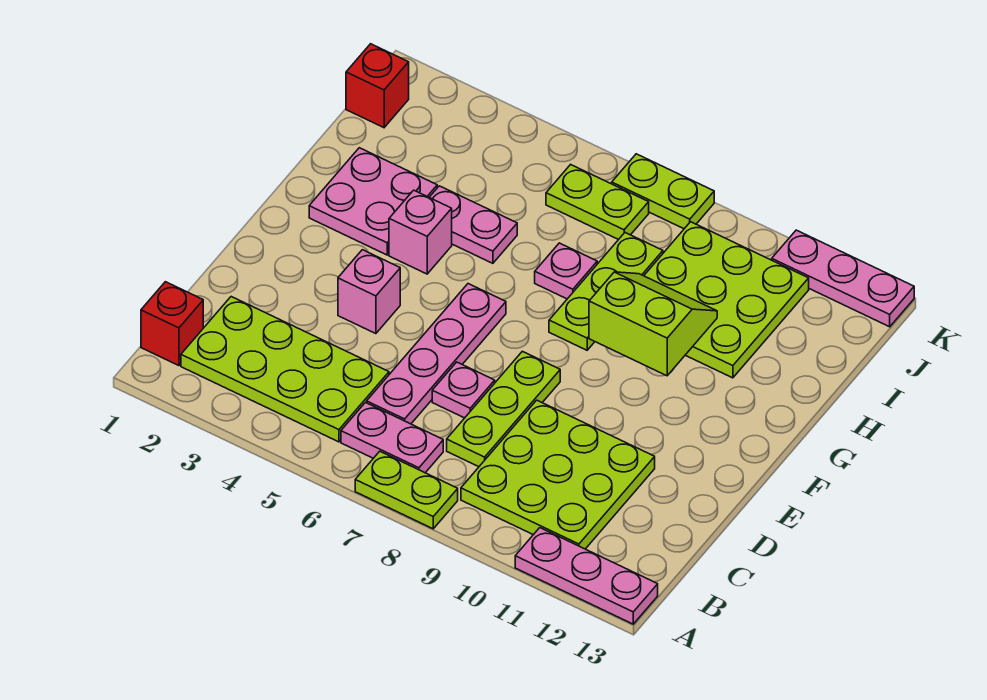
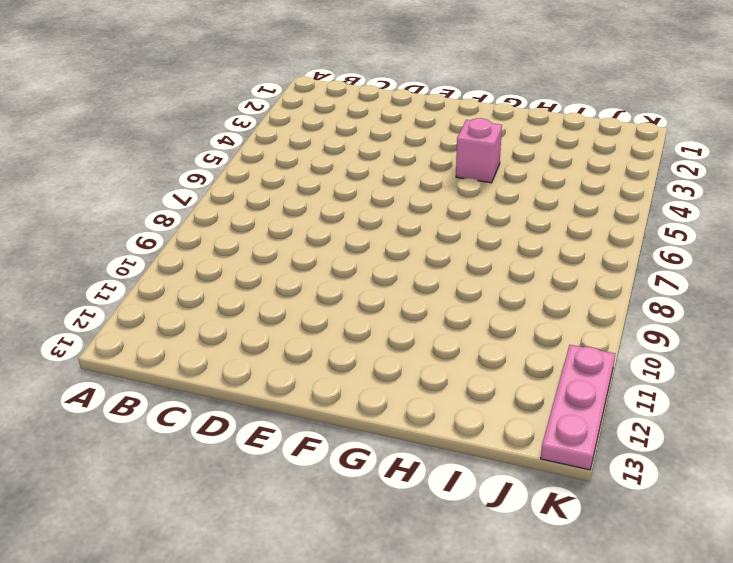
none -> lime 1x2 plate [355,451,458,529]
none -> pink 1x3 plate [515,528,658,624]
none -> red 1x1 brick [141,282,203,366]

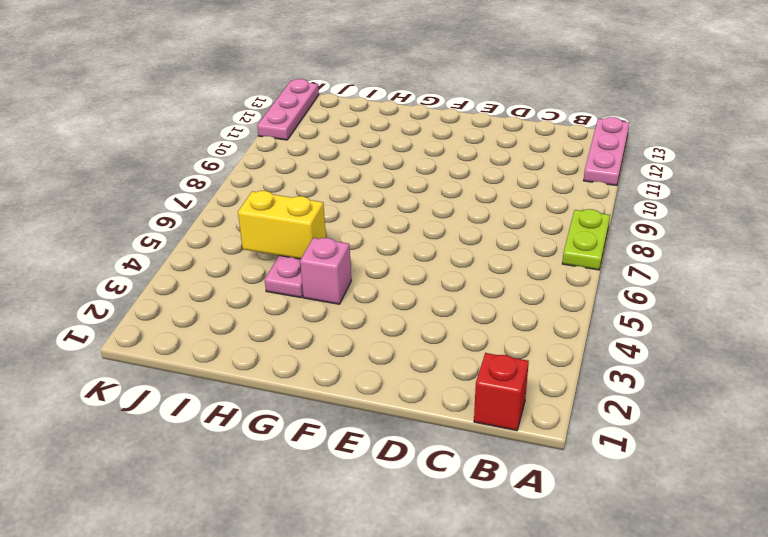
yellow 1x2 brick [238,191,326,259] -> none
none -> lime 2x4 plate [181,297,389,442]
none -> pink 1x2 plate [341,403,443,473]
none -> lime 3x3 plate [461,400,655,549]

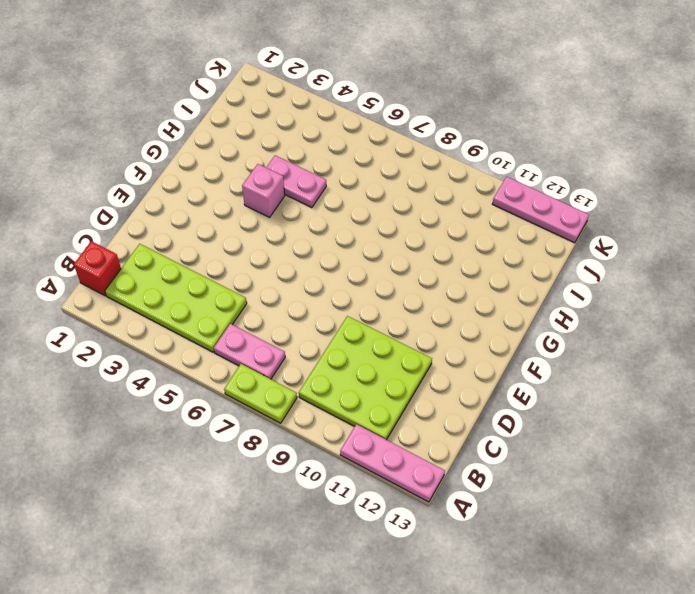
none -> pink 1x4 plate [367,284,506,424]
none -> lime 1x3 plate [447,351,560,467]
none -> pink 1x1 plate [432,362,495,418]

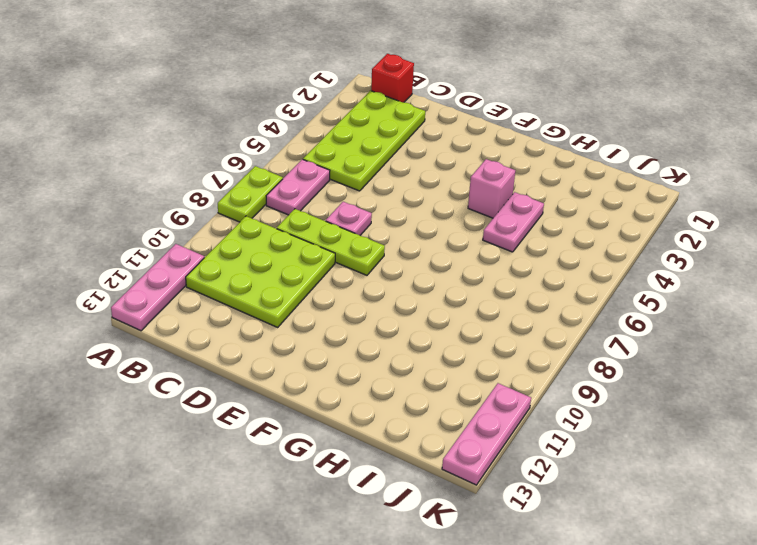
none -> pink 1x4 plate [367,284,506,424]
none -> pink 1x1 brick [338,250,400,334]
none -> pink 2x2 plate [309,148,437,255]

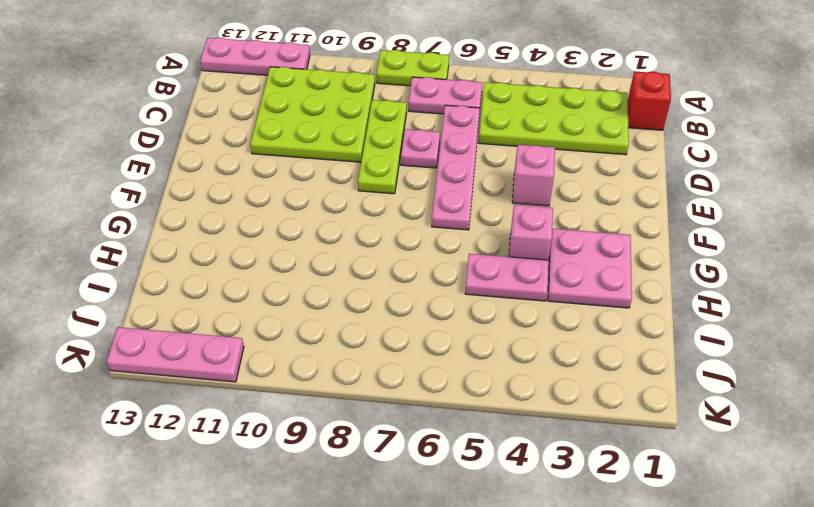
none -> lime 1x3 plate [549,233,663,350]
none -> pink 1x1 plate [535,243,597,299]
none -> lime 3x3 plate [644,222,809,378]

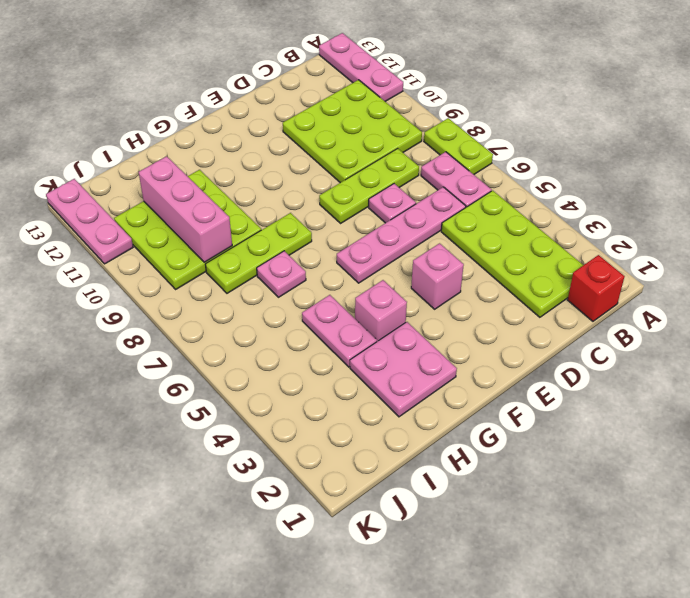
pink 1x3 brick [139,156,232,262] -> none
none -> red 1x1 brick [346,44,409,128]
none -> lime 1x2 plate [546,165,649,240]
none -> lime 1x2 plate [612,154,714,229]

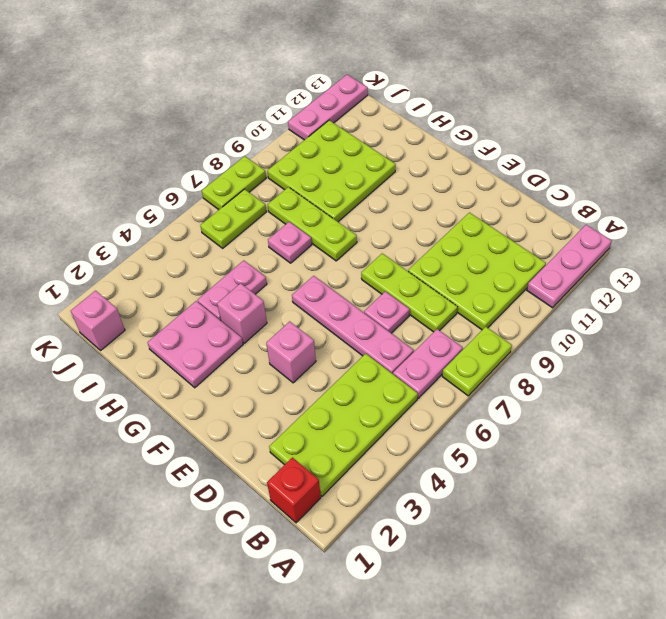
pink 1x1 brick [71,291,125,350] -> red 1x1 brick [346,44,409,128]
none -> lime 2x2 slope [589,272,717,376]

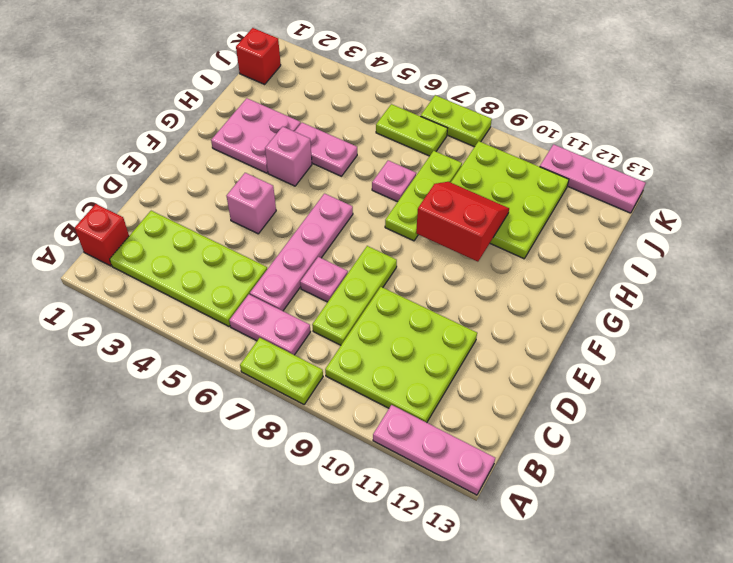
red 2x2 slope [416,182,509,262] -> lime 2x2 slope [589,272,717,376]

